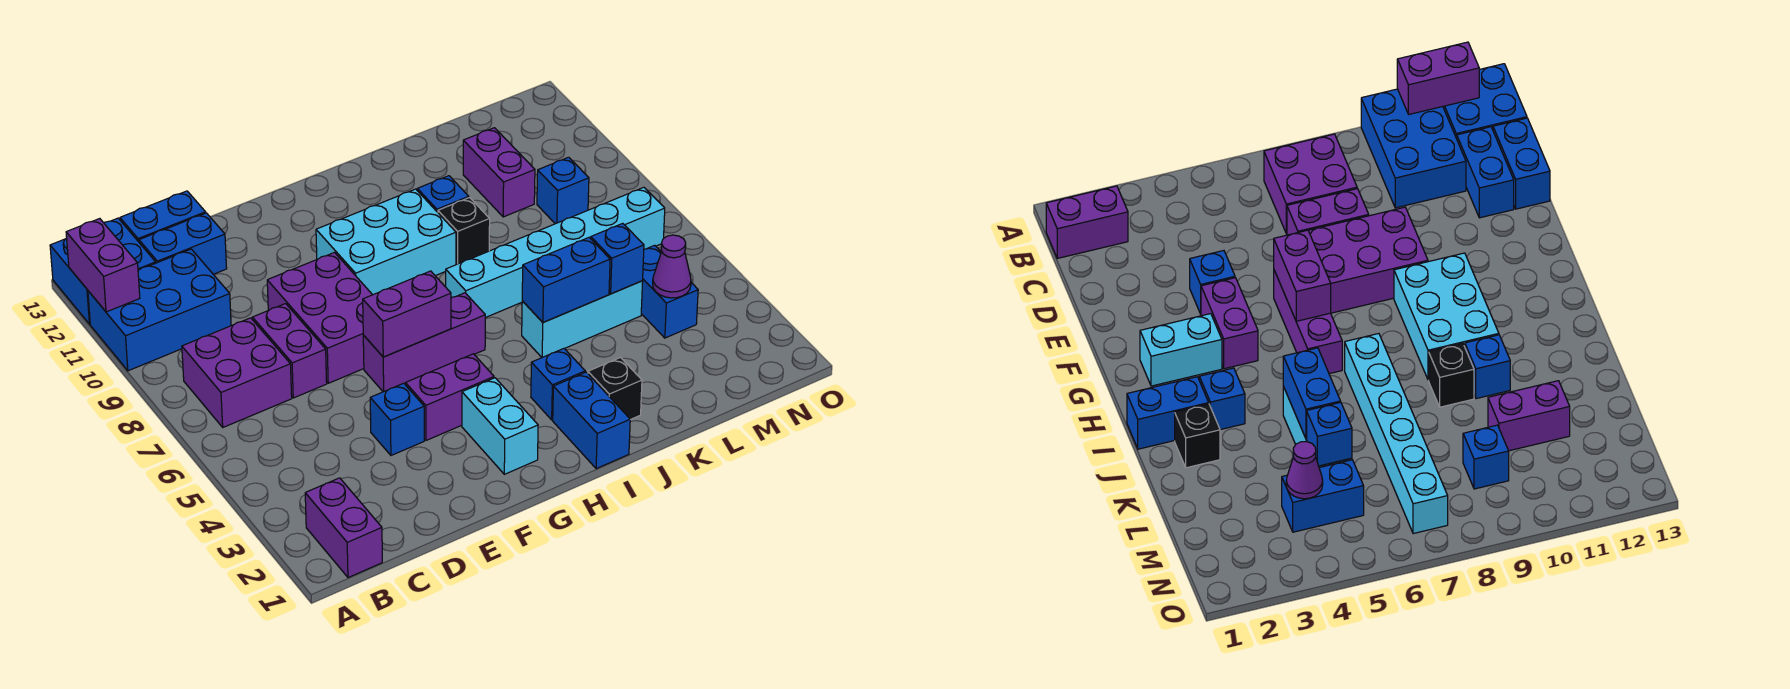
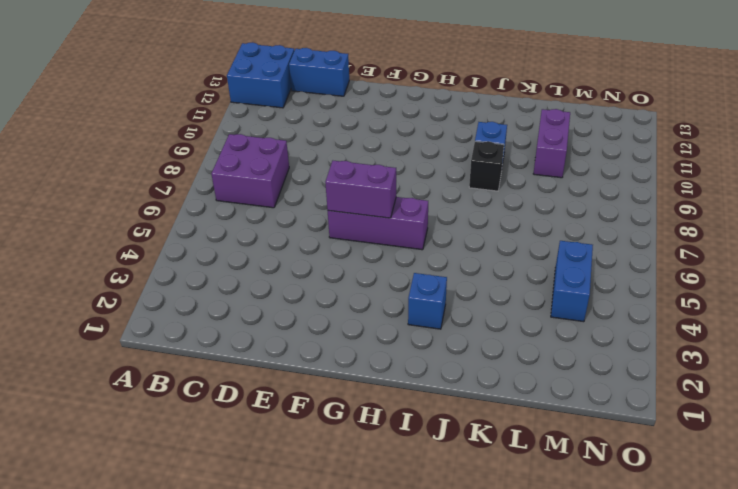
none -> blue 2x3 brick [88,249,231,371]
none -> purple 1x2 brick [305,478,382,578]
none -> blue 1x2 brick [139,213,227,274]

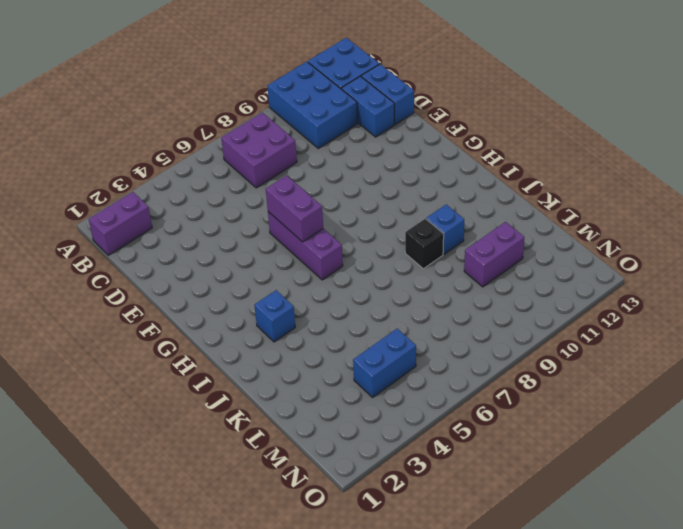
none -> purple 1x2 brick [252,304,327,398]
none -> blue 1x1 brick [370,383,424,455]
none -> purple 2x3 brick [267,253,372,383]

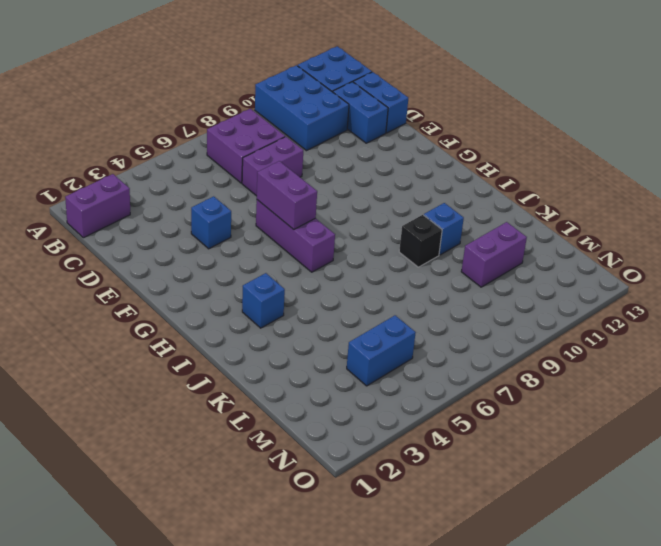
none -> purple 2x3 brick [267,253,372,383]
none -> purple 1x2 brick [405,354,494,440]
none -> cyan 1x2 brick [462,378,538,474]

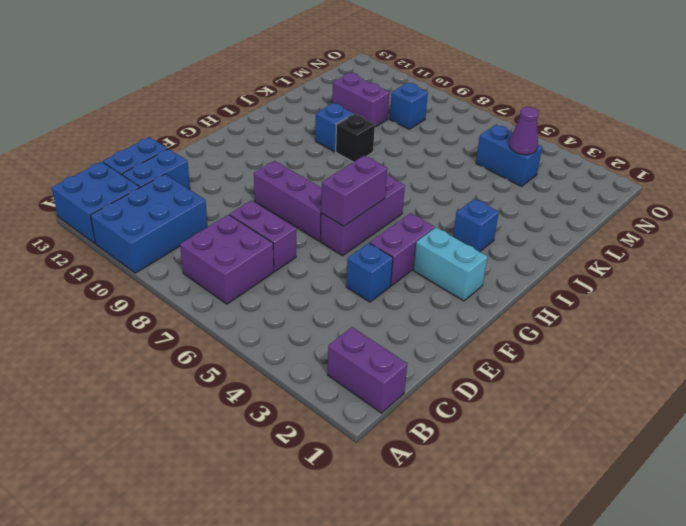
purple 1x3 brick [254,161,322,241] -> purple 2x3 brick [267,253,372,383]
none -> cyan 2x3 brick [316,189,456,295]
none -> blue 1x2 brick [553,372,630,469]
none -> cyan 1x6 brick [446,187,665,318]

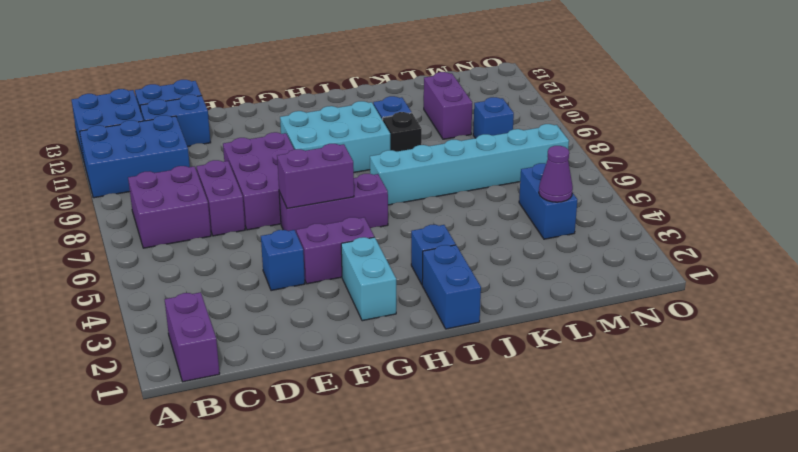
none -> black 1x1 brick [588,358,642,420]
none -> cyan 1x3 brick [522,281,643,357]
none -> purple 1x2 brick [66,219,140,312]

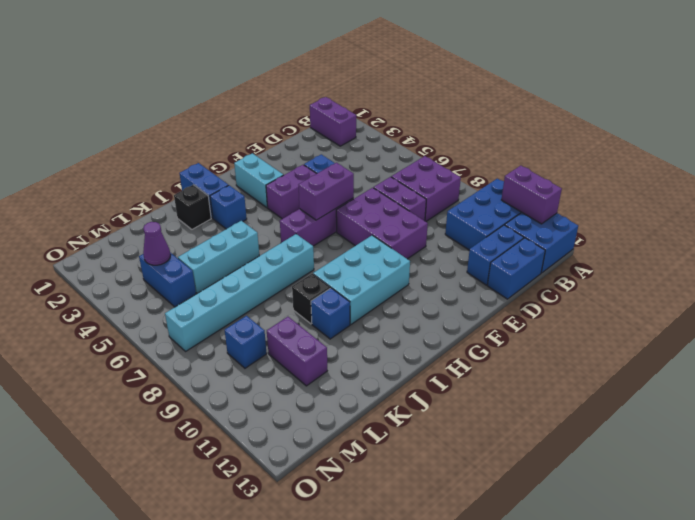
none -> blue 1x2 brick [522,238,610,322]
none -> blue 1x1 brick [591,223,644,294]

